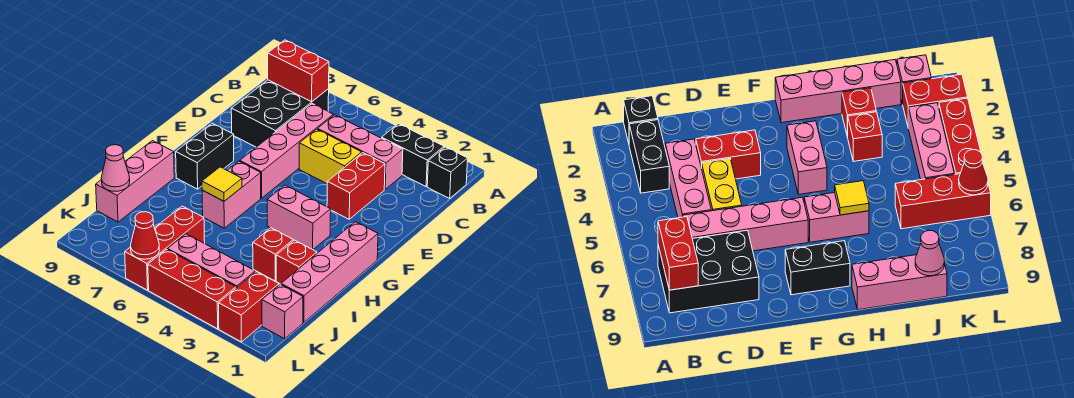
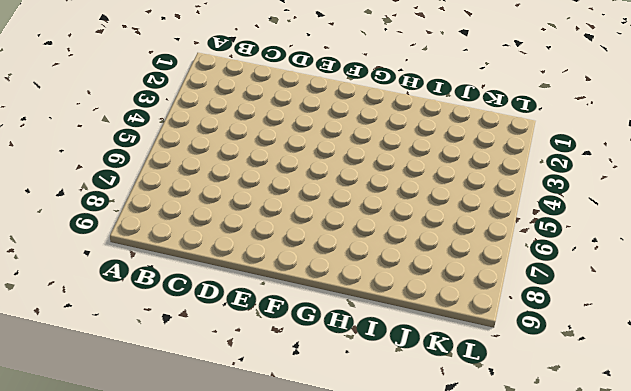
none -> black 1x1 brick [427,147,468,198]
none -> black 1x2 brick [382,124,444,186]
none -> black 2x3 brick [231,80,329,147]

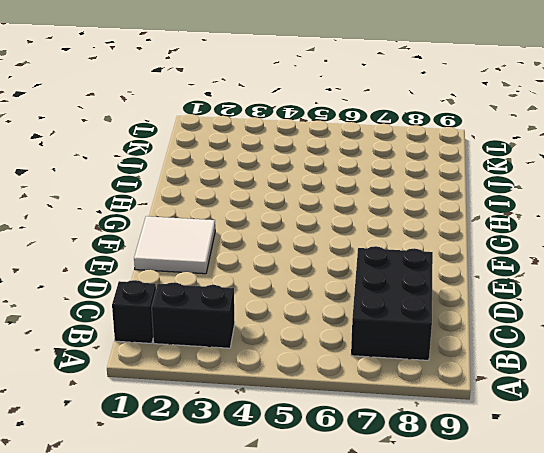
white 2x2 tile [134,216,215,274] -> none
none -> pink 1x3 brick [318,115,403,189]
none -> pink 1x4 brick [240,104,334,198]
none -> red 1x2 brick [327,153,385,219]

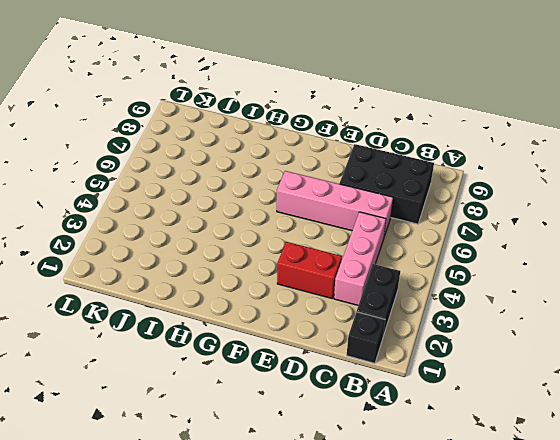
none -> yellow 1x2 brick [299,129,362,184]
none -> black 1x2 brick [176,123,234,189]
none -> pink 1x4 brick [281,222,378,322]

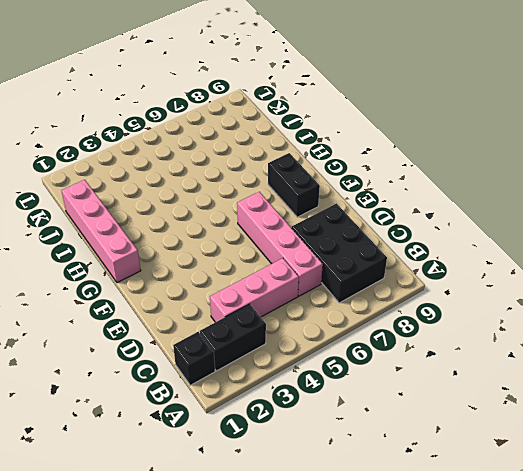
none -> red 1x2 brick [327,153,385,219]
none -> yellow 1x2 brick [299,129,362,184]
none -> pink 1x2 brick [267,185,331,249]

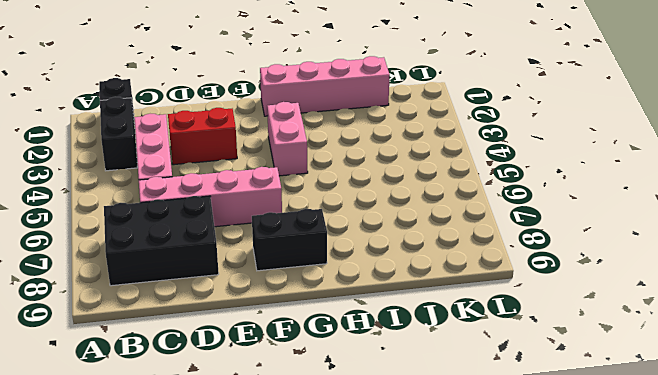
none -> yellow 1x2 brick [299,129,362,184]
none -> pink 1x2 brick [202,161,261,228]
none -> pink 1x3 brick [96,141,174,222]

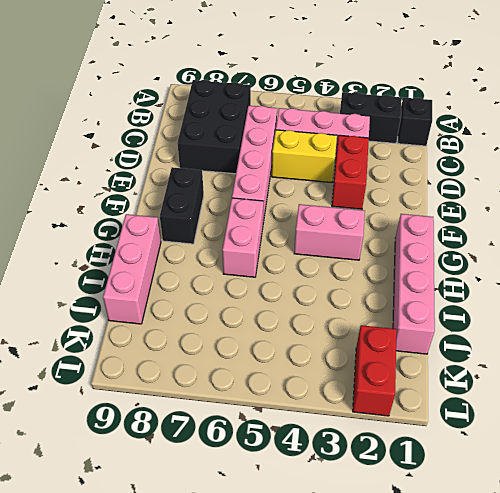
none -> red 1x1 brick [276,240,317,284]
none -> red 1x1 brick [253,228,293,281]
none -> red 1x3 brick [125,206,205,290]

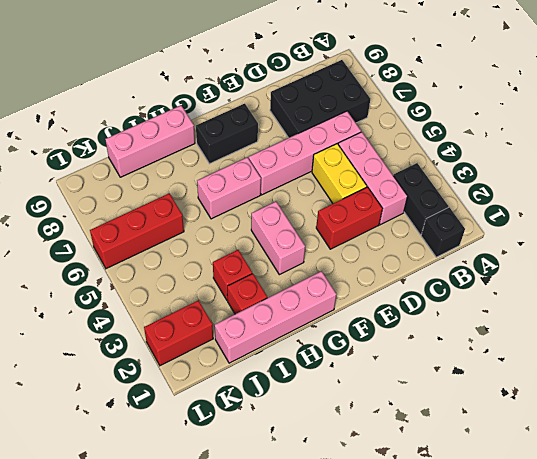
none -> pink 1x1 brick [262,284,303,339]
none -> pink 1x3 brick [168,234,255,288]
none -> red 1x3 brick [148,249,236,329]

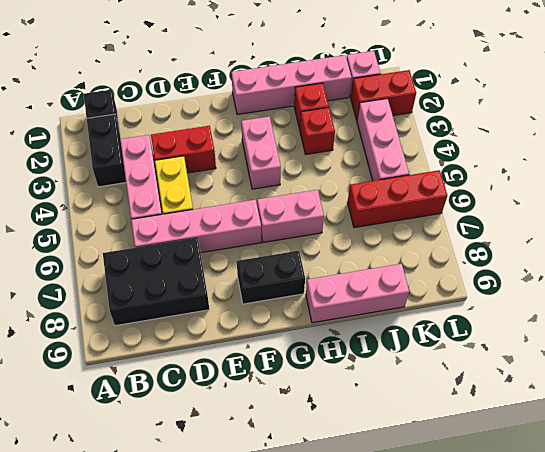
none -> red 1x3 brick [148,249,236,329]
none -> red 1x2 brick [268,40,329,102]
none -> yellow 1x1 tile [202,167,242,201]

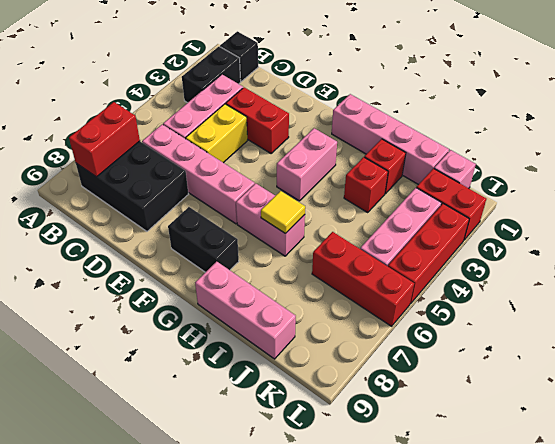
none -> pink 1x1 cone [101,145,130,191]
none -> red 1x1 cone [131,212,159,259]

